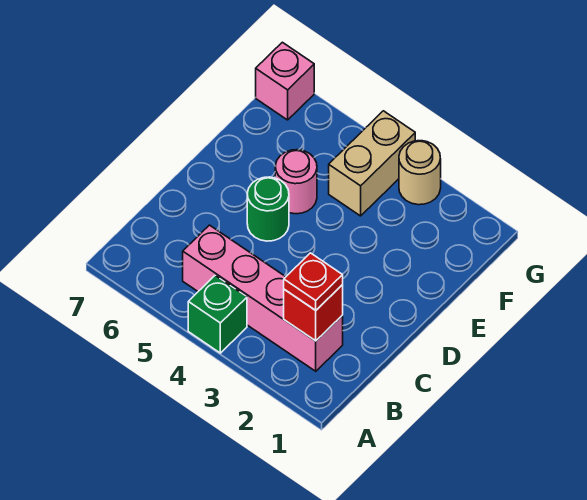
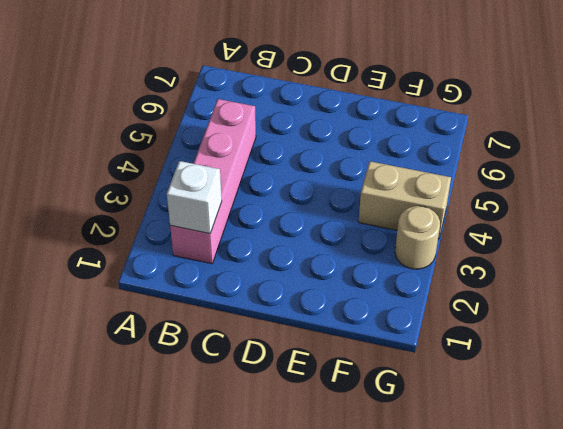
white 1x1 brick [167,161,222,234] -> red 1x1 brick [284,285,343,341]
none -> green 1x1 brick [188,276,247,353]
none -> green 1x1 round brick [247,177,289,241]

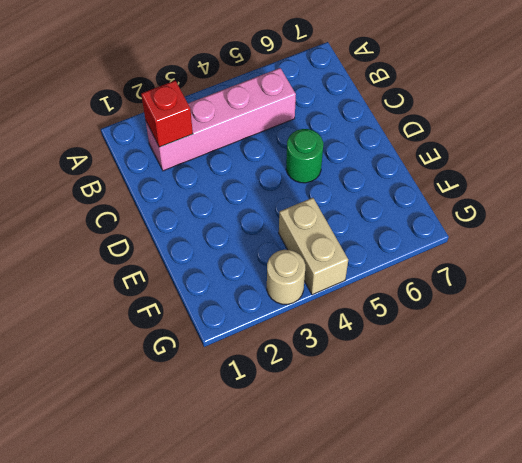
none -> green 1x1 brick [188,276,247,353]
none -> pink 1x1 round brick [275,150,317,214]

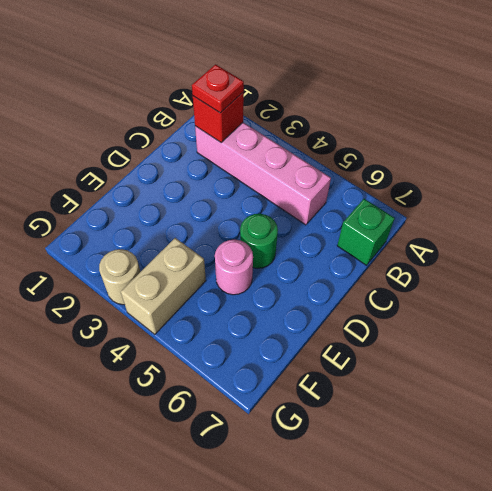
green 1x1 brick [337,199,395,265] -> green 1x1 brick moved to [188,276,247,353]
none -> pink 1x1 brick [256,42,314,120]

